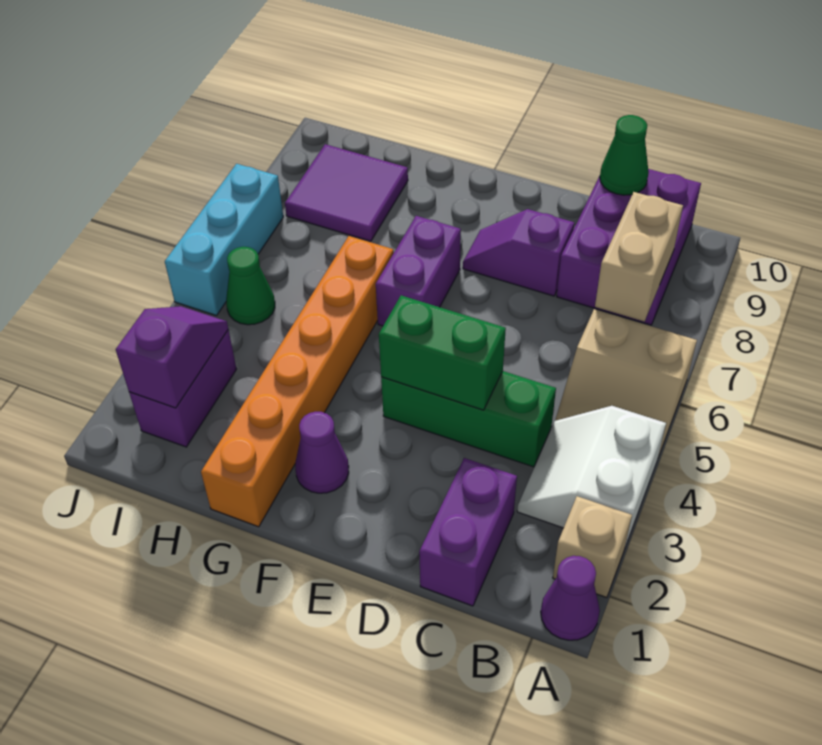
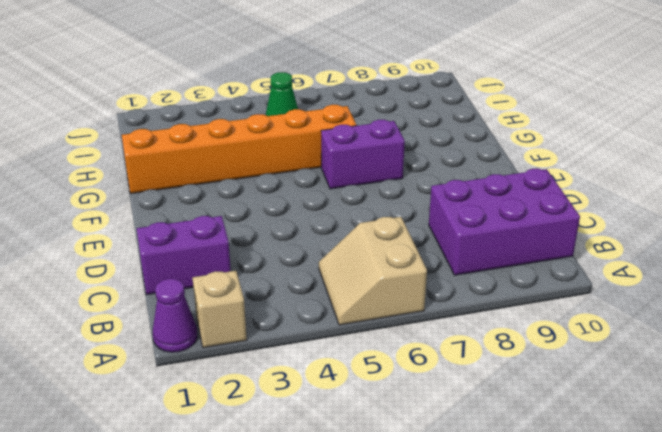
none -> white 2x2 slope [517,406,666,547]
none -> green 1x3 brick [381,371,556,467]
none -> purple 1x2 slope [463,209,574,296]

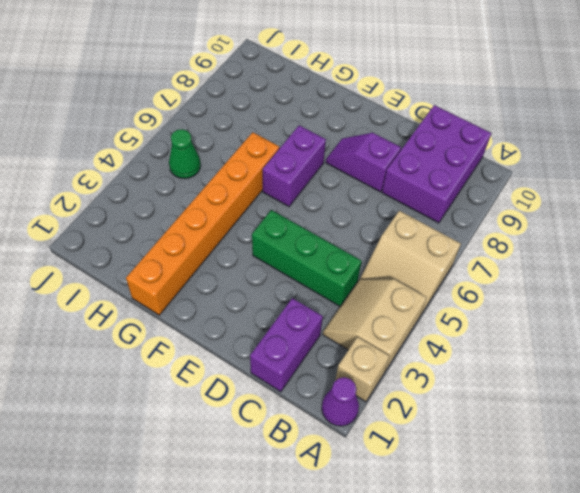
tan 2x2 slope [323,279,427,371] -> white 2x2 slope [517,406,666,547]
none -> purple 1x1 cone [295,412,349,493]
none -> purple 2x2 tile [285,144,408,241]
none -> purple 1x2 brick [129,330,237,447]

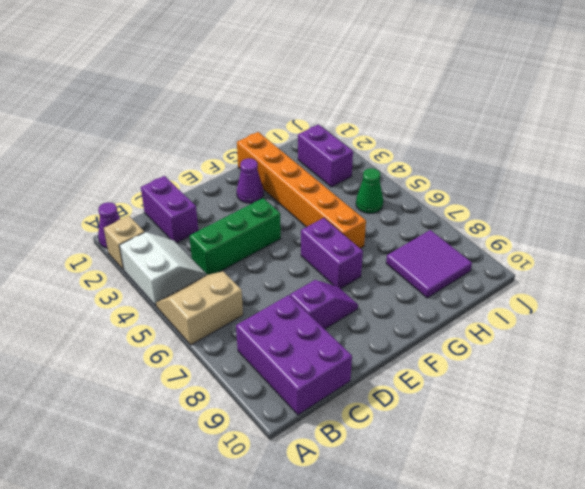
none -> cyan 1x3 brick [165,164,283,316]
none -> tan 1x2 brick [595,192,683,321]
none -> green 1x1 cone [600,115,649,195]

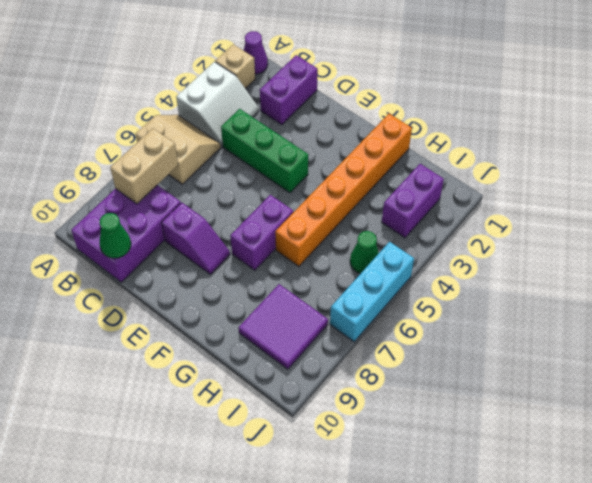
none -> purple 1x1 cone [295,412,349,493]
none -> green 1x2 brick [379,295,506,410]
none -> purple 1x2 slope [116,306,228,408]

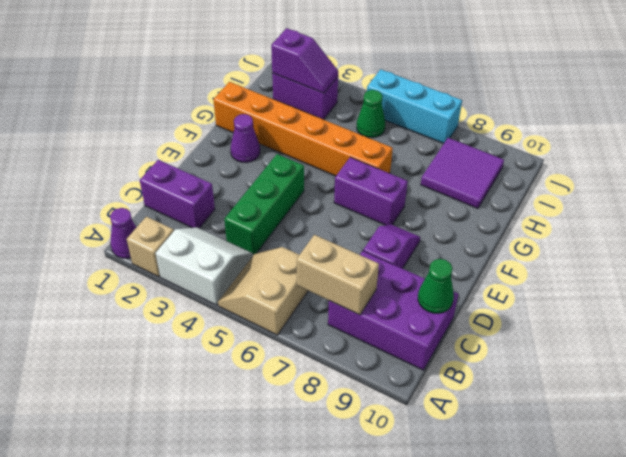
none -> green 1x2 brick [379,295,506,410]

